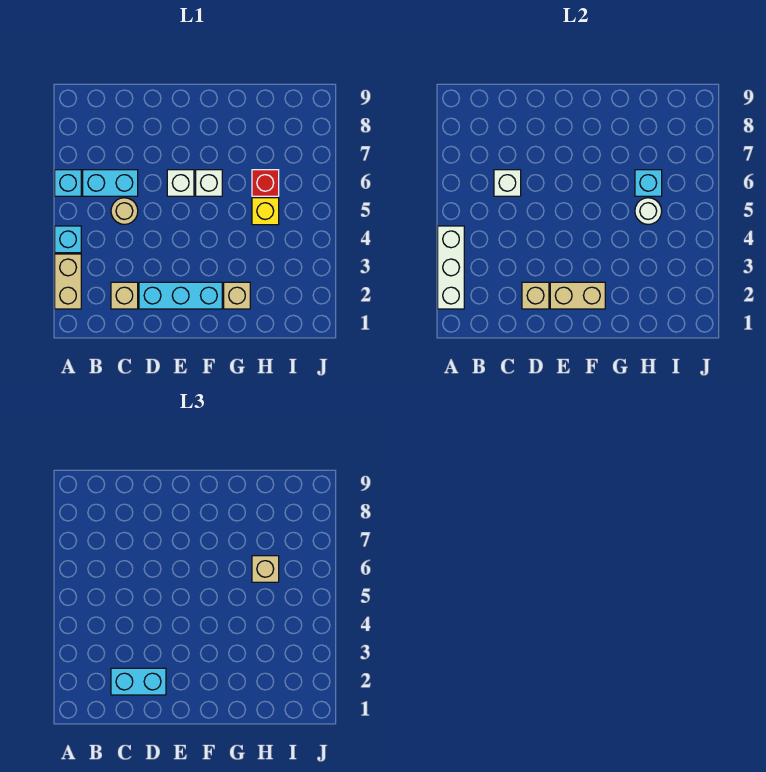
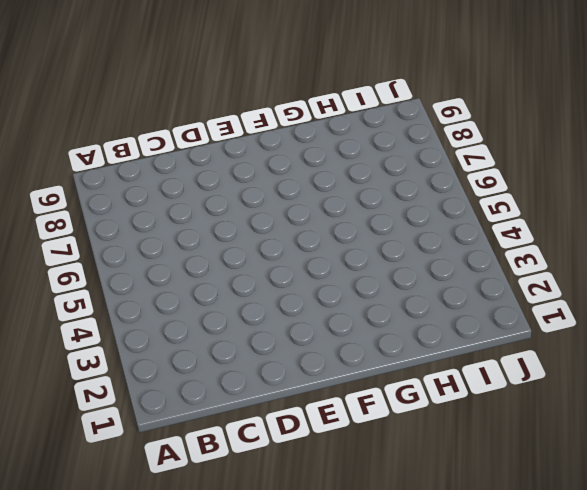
none -> tan 1x2 brick [55,254,81,309]
none -> cyan 1x1 brick [55,226,81,253]
none -> cyan 1x1 brick [55,170,81,196]

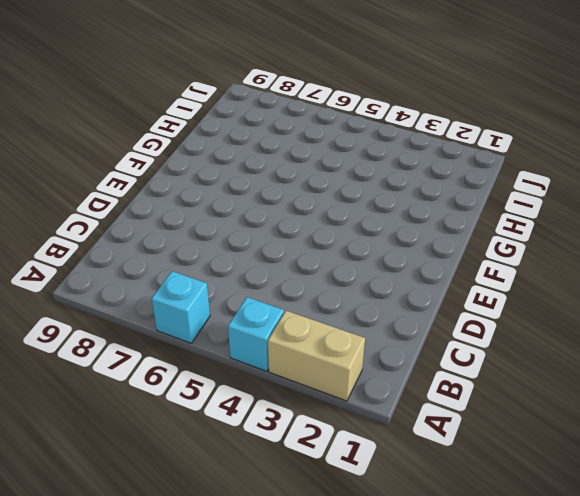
none -> cyan 1x2 brick [83,170,138,196]
none -> tan 1x1 brick [111,282,138,309]
none -> tan 1x1 round brick [111,198,138,224]

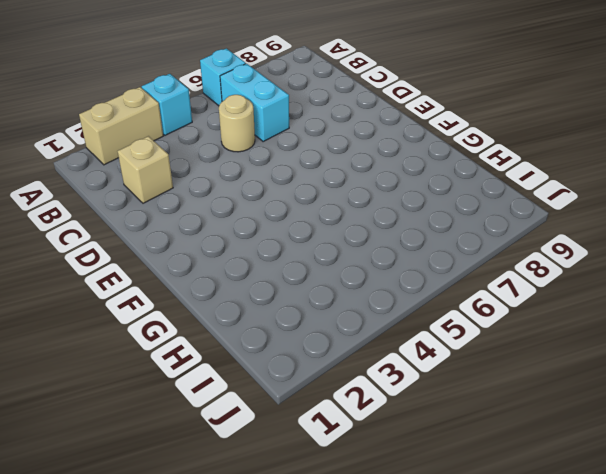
none -> cyan 1x3 brick [139,282,222,309]
none -> white 1x1 brick [167,170,194,196]
none -> white 1x1 brick [196,170,222,196]

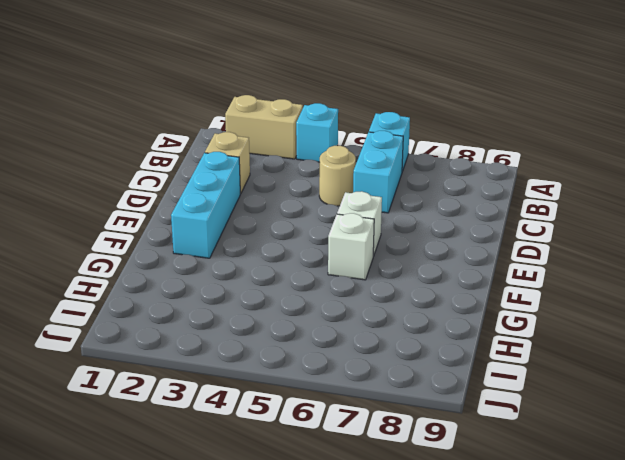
none -> tan 1x1 brick [224,282,250,309]
none -> yellow 1x1 brick [252,198,279,225]
none -> red 1x1 brick [252,170,279,196]

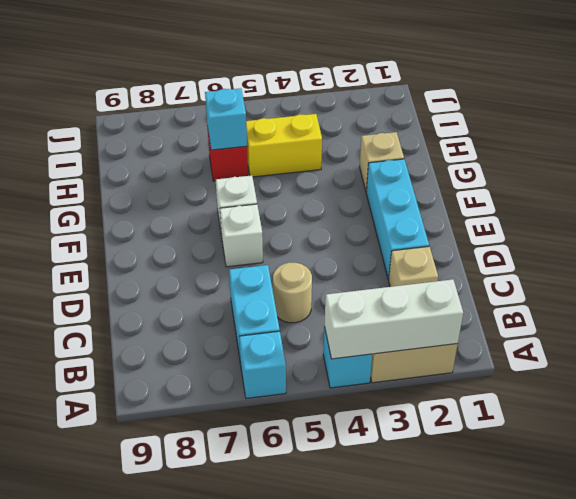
yellow 1x2 brick [246,114,322,177] -> yellow 1x1 brick [252,198,279,225]
none -> white 1x1 brick [494,170,521,196]
none -> tan 1x1 brick [522,282,549,309]
none -> tan 1x2 brick [550,282,605,309]

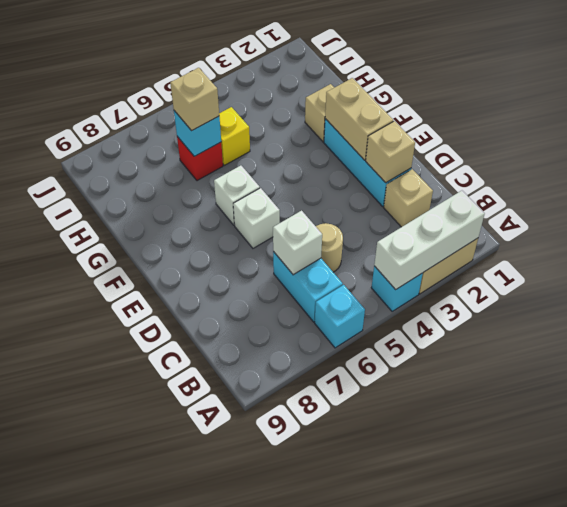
none -> white 1x1 round brick [635,198,662,224]
none -> cyan 1x2 brick [111,668,166,695]

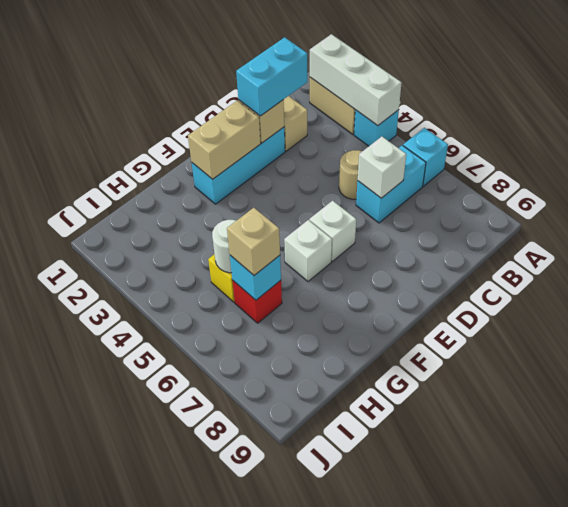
none -> tan 1x1 brick [224,282,250,309]

